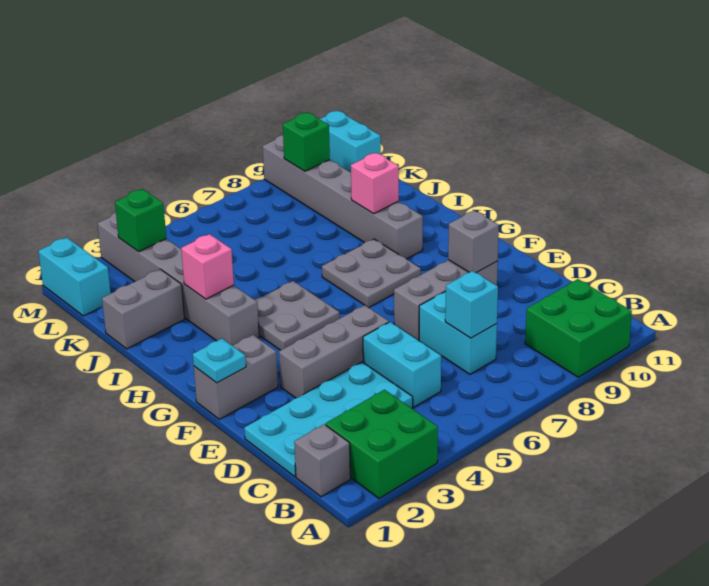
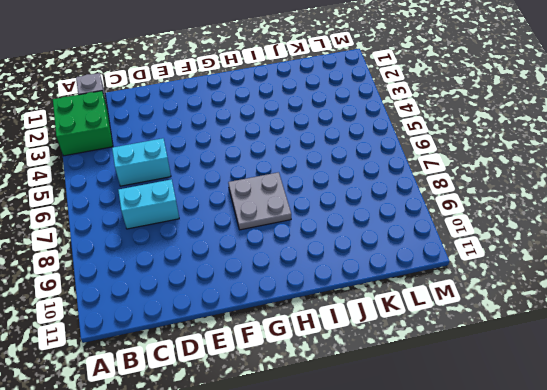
none -> green 2x2 brick [525,279,632,377]
none -> cyan 2x4 plate [244,362,413,477]
none -> grey 1x3 brick [279,305,389,398]

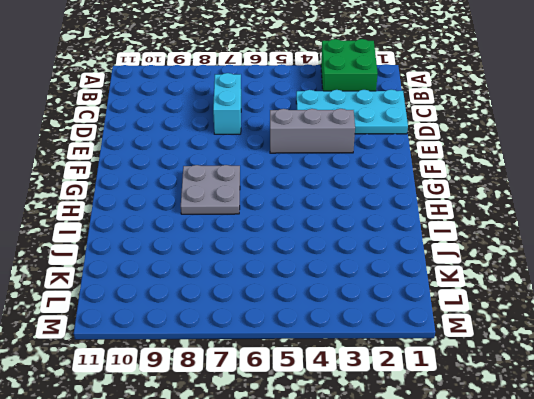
none -> green 2x2 brick [525,279,632,377]
none -> grey 1x1 brick [294,424,350,497]
none -> cyan 1x2 brick [363,322,441,407]

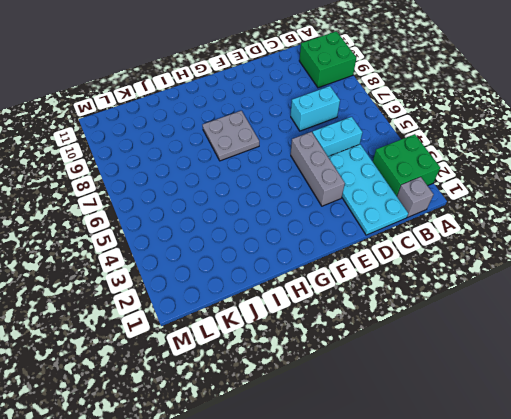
none -> grey 1x3 brick [394,260,498,340]
none -> grey 1x2 brick [194,335,278,419]
none -> grey 2x2 plate [255,281,340,350]

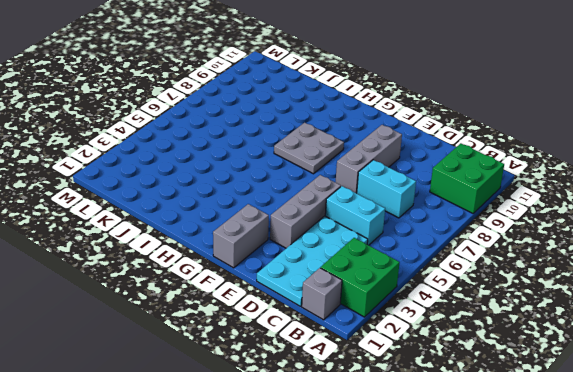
none -> grey 2x2 plate [255,281,340,350]
none -> grey 1x6 brick [98,212,259,346]
none -> grey 1x6 brick [263,135,423,259]

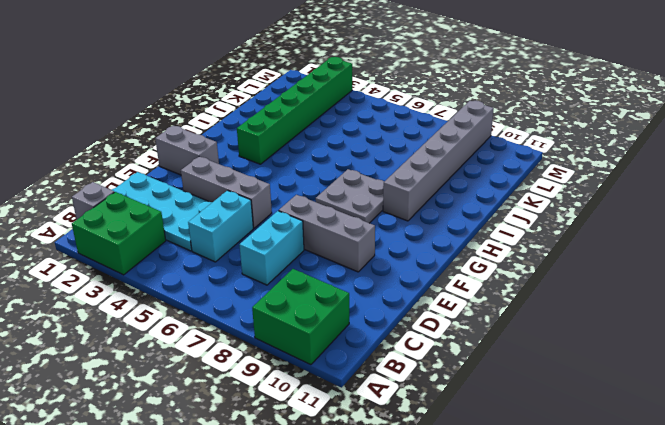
green 1x6 brick [237,57,352,164] -> grey 1x6 brick [98,212,259,346]
none -> grey 2x2 plate [255,281,340,350]
none -> grey 1x2 brick [102,269,184,349]
none -> cyan 1x2 brick [38,237,111,316]

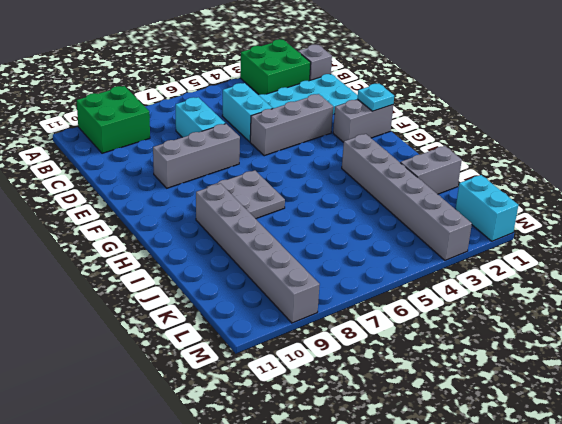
none -> grey 2x2 plate [255,281,340,350]
none -> cyan 1x2 brick [320,111,381,172]
none -> cyan 1x1 brick [445,271,498,338]

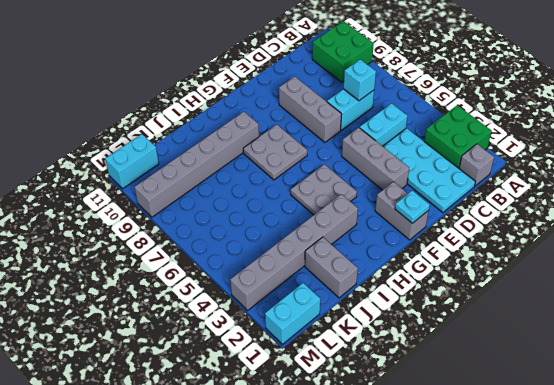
none -> grey 1x1 brick [448,210,499,273]
none -> pink 1x1 brick [181,234,234,299]
none -> pink 1x1 brick [351,153,399,214]

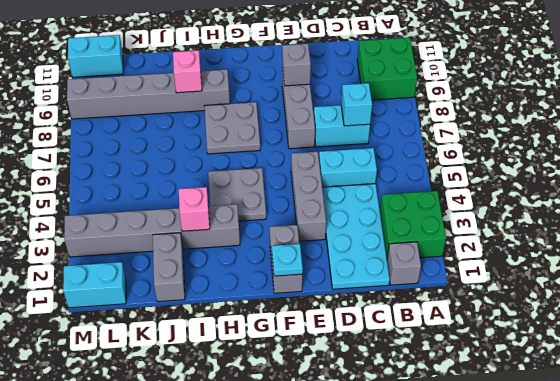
none -> green 1x1 brick [115,189,166,252]
none -> green 1x1 brick [283,113,330,171]

